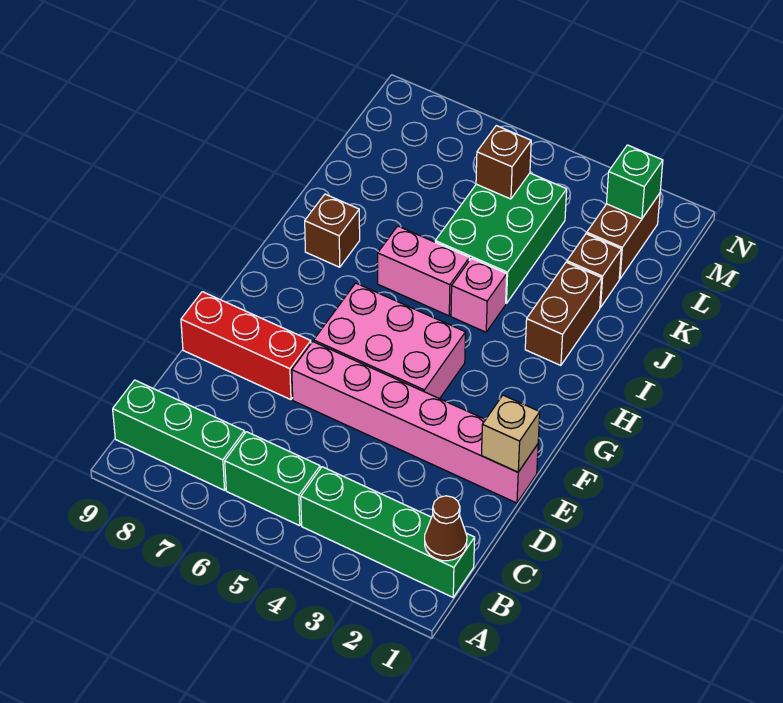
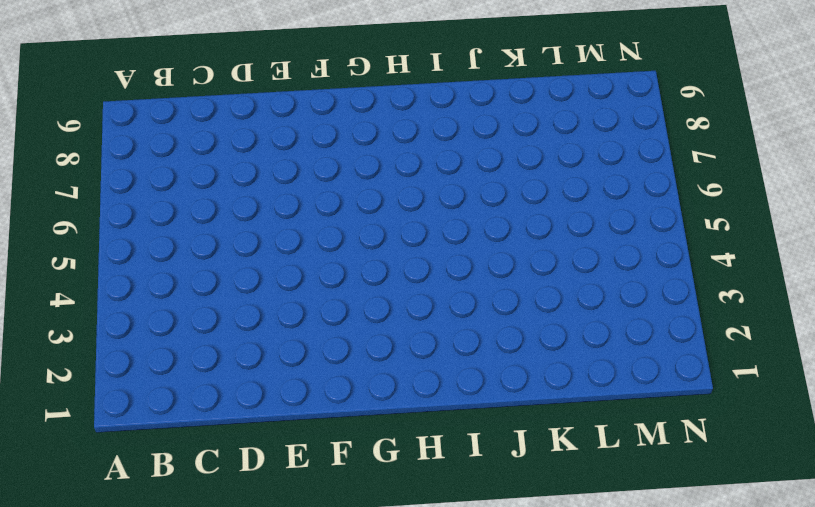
none -> green 1x4 brick [301,467,475,597]
none -> green 1x2 brick [225,432,320,526]
none -> green 1x3 brick [113,380,245,490]

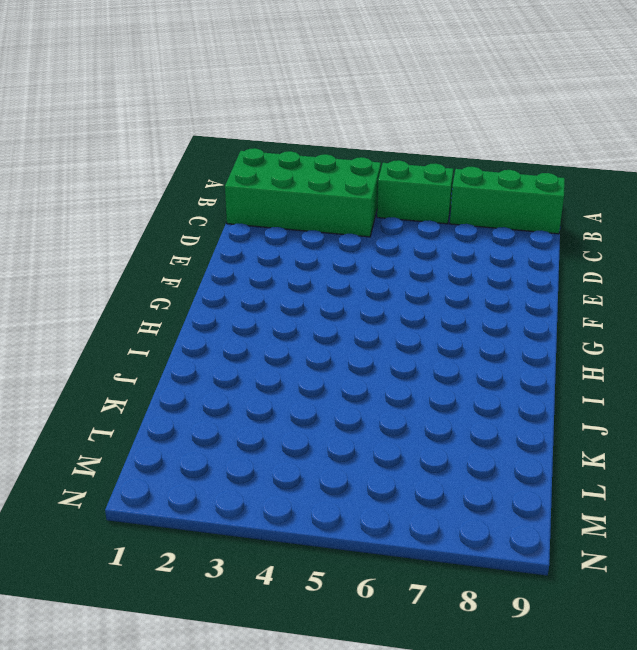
green 2x4 brick [225,148,381,237] -> green 1x4 brick [301,467,475,597]
none -> pink 1x6 brick [292,342,538,503]
none -> red 1x3 brick [181,292,311,400]
none -> pink 2x3 brick [314,283,466,399]

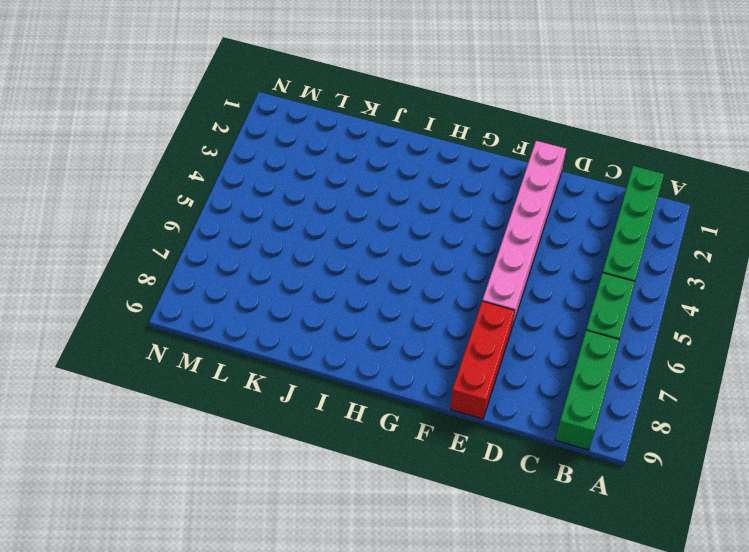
none -> pink 2x3 brick [314,283,466,399]
none -> brown 1x2 brick [525,262,602,365]
none -> pink 1x1 brick [451,258,507,332]

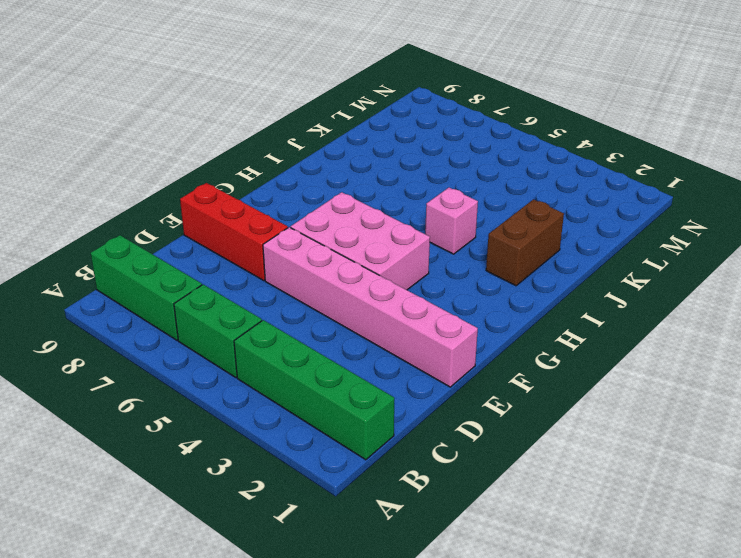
none -> pink 1x2 brick [378,226,469,316]
none -> brown 1x1 brick [305,194,360,267]
none -> green 2x3 brick [435,173,567,304]

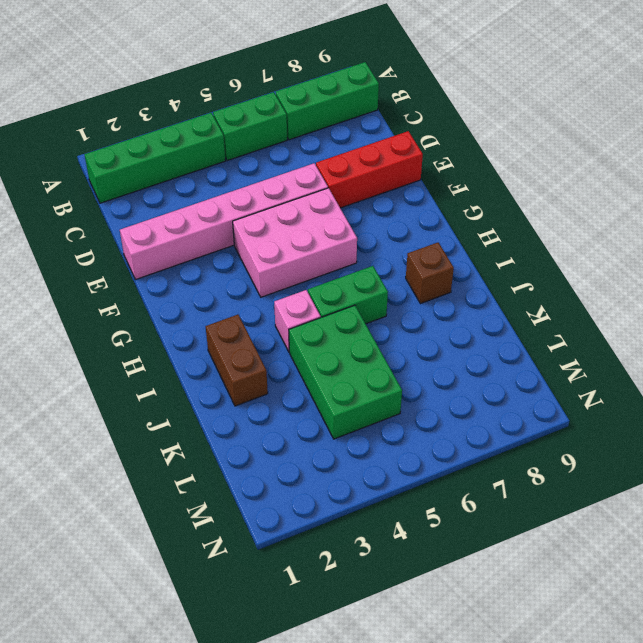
green 1x2 brick [308,266,388,324] -> pink 1x2 brick [378,226,469,316]
none -> brown 1x1 brick [567,234,621,307]
none -> brown 1x2 brick [586,194,660,279]
none -> brown 1x1 cone [425,496,467,561]

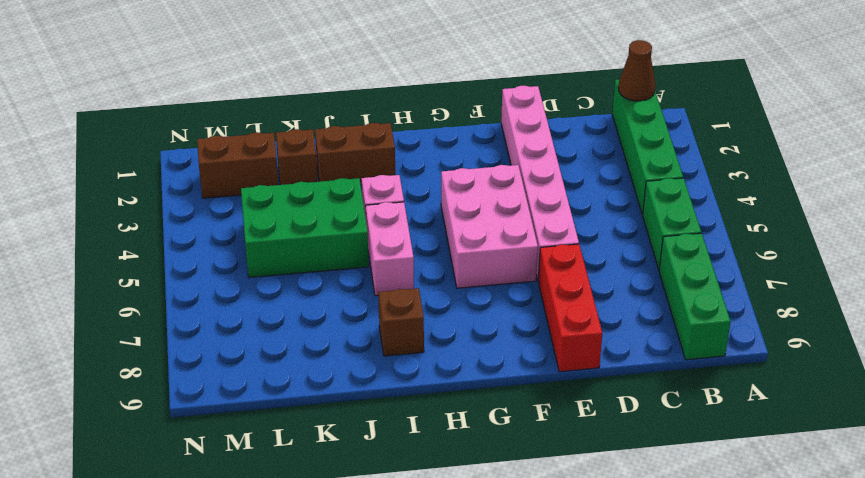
none -> tan 1x1 brick [481,395,540,472]
none -> brown 1x1 brick [476,126,531,199]
none -> green 1x1 brick [606,145,663,219]

